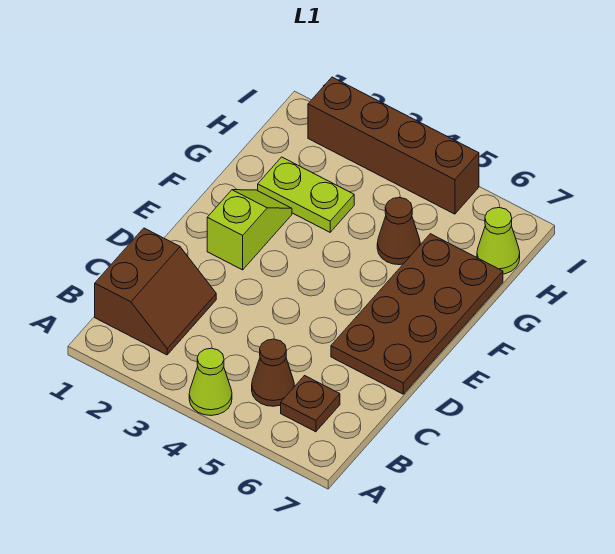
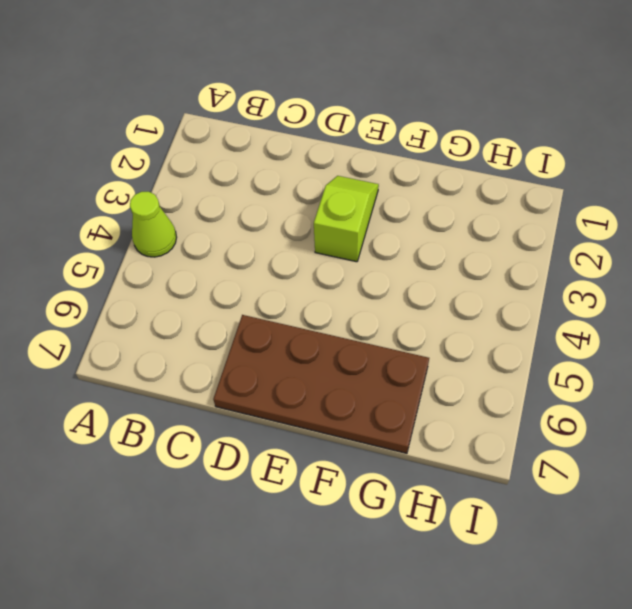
lime 1x2 slope [314,176,379,262] -> lime 1x2 slope turned to [207,190,292,270]
none -> brown 2x2 slope [95,228,216,355]
none -> brown 1x1 cone [252,339,294,406]

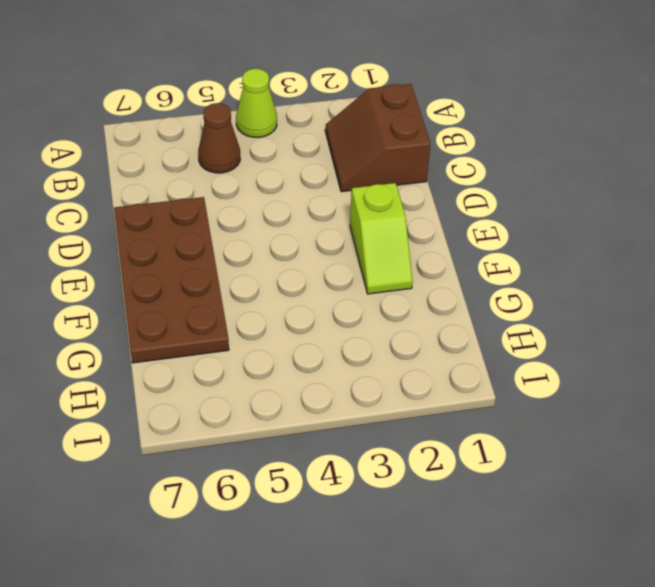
none -> brown 1x1 plate [281,376,340,432]
none -> lime 1x2 plate [258,157,354,232]

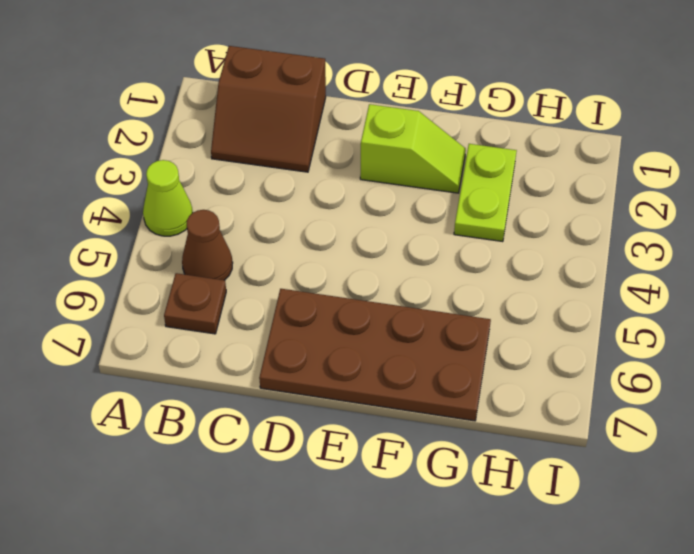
none -> brown 1x1 cone [377,197,420,265]
none -> lime 1x1 cone [477,208,520,274]

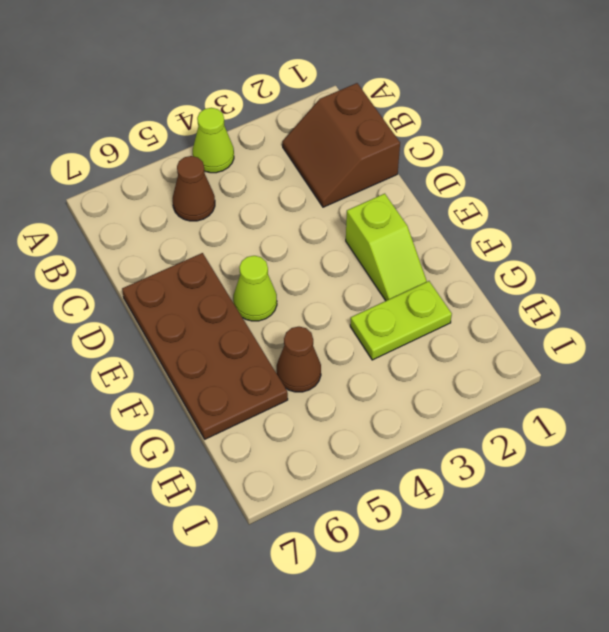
lime 1x1 cone [233,256,277,321] -> lime 1x1 cone moved to [477,208,520,274]
none -> brown 1x1 plate [281,376,340,432]
none -> brown 1x4 brick [308,77,479,214]

